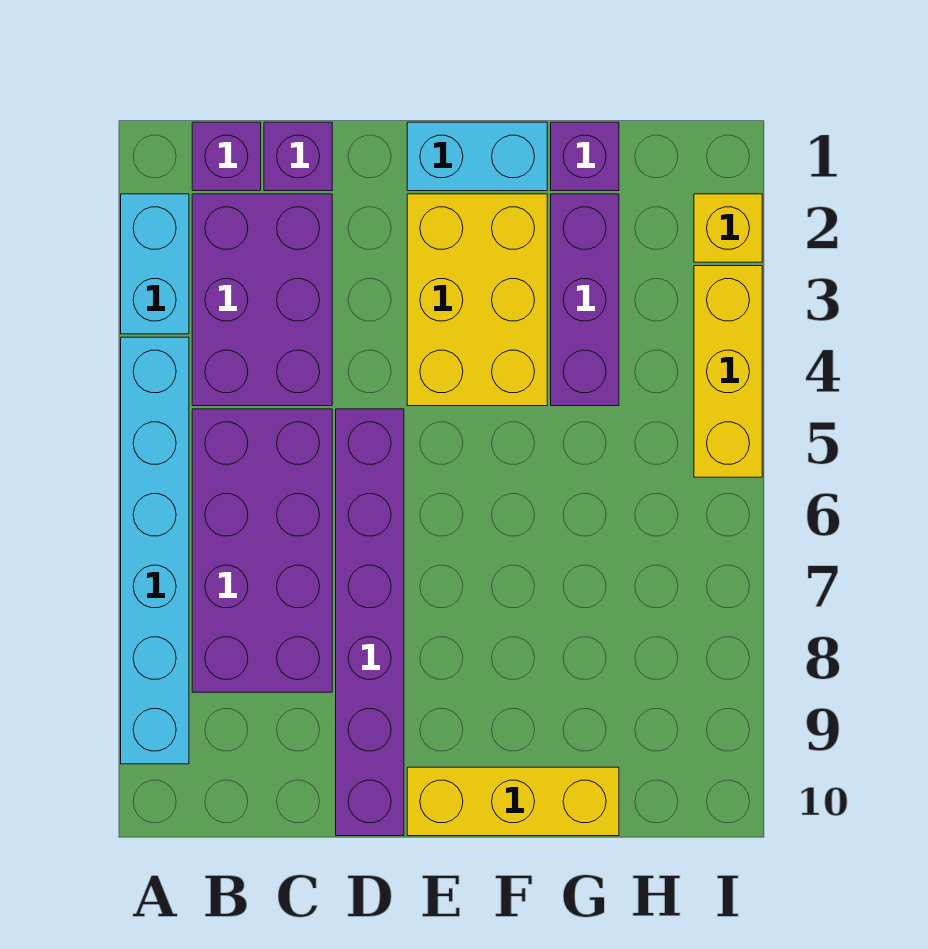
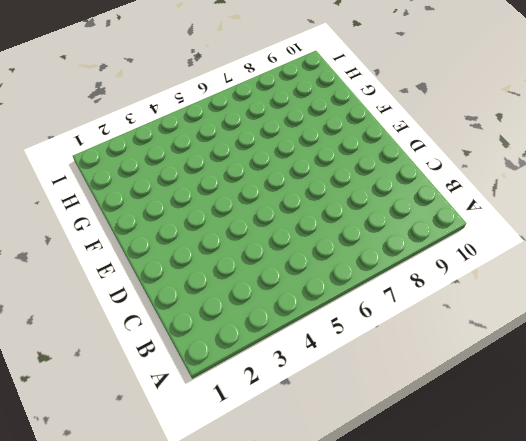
none -> cyan 1x2 brick [121,194,189,334]
none -> cyan 1x6 brick [121,337,189,764]
none -> purple 1x1 brick [192,122,261,191]

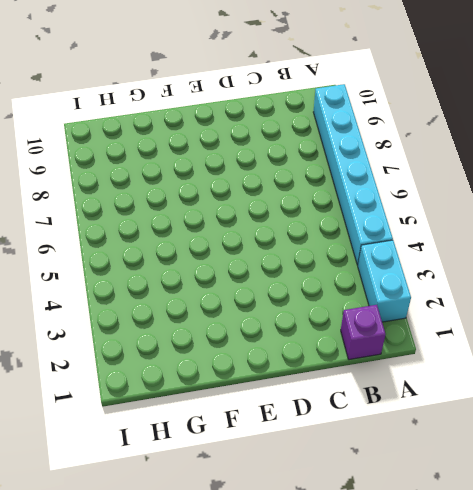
none -> purple 2x3 brick [192,194,332,406]
none -> purple 2x4 brick [192,409,332,692]
none -> purple 1x1 brick [264,122,332,191]

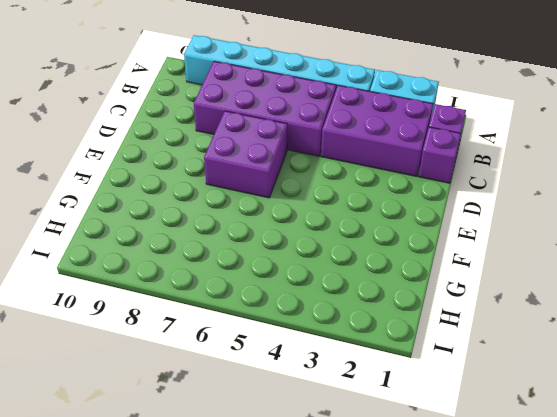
purple 2x2 brick [204,111,287,198] -> purple 1x6 brick [336,409,404,836]
none -> cyan 1x2 brick [407,122,547,191]
none -> yellow 2x3 brick [407,194,547,406]
none -> yellow 1x3 brick [407,767,619,836]

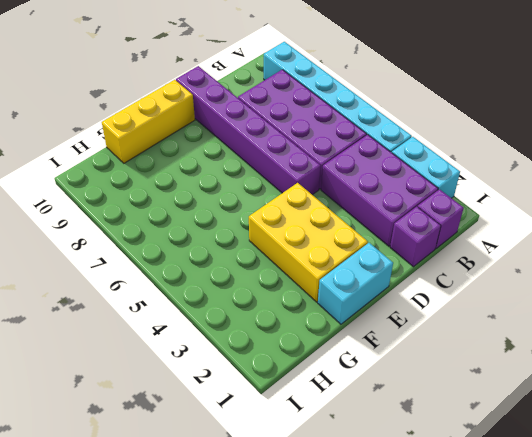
none -> purple 1x1 brick [551,122,619,191]
none -> purple 1x3 brick [551,194,619,406]
none -> yellow 1x1 brick [694,194,762,262]

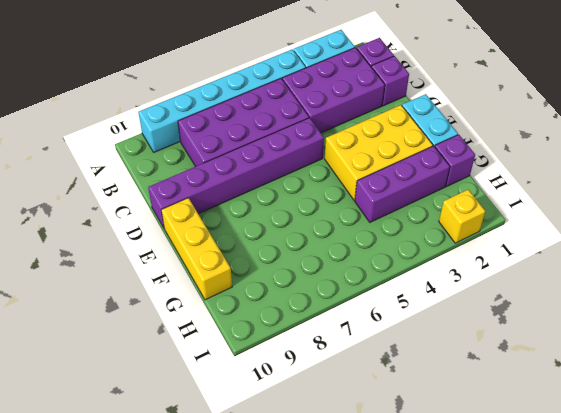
none -> yellow 1x3 brick [694,266,762,477]

